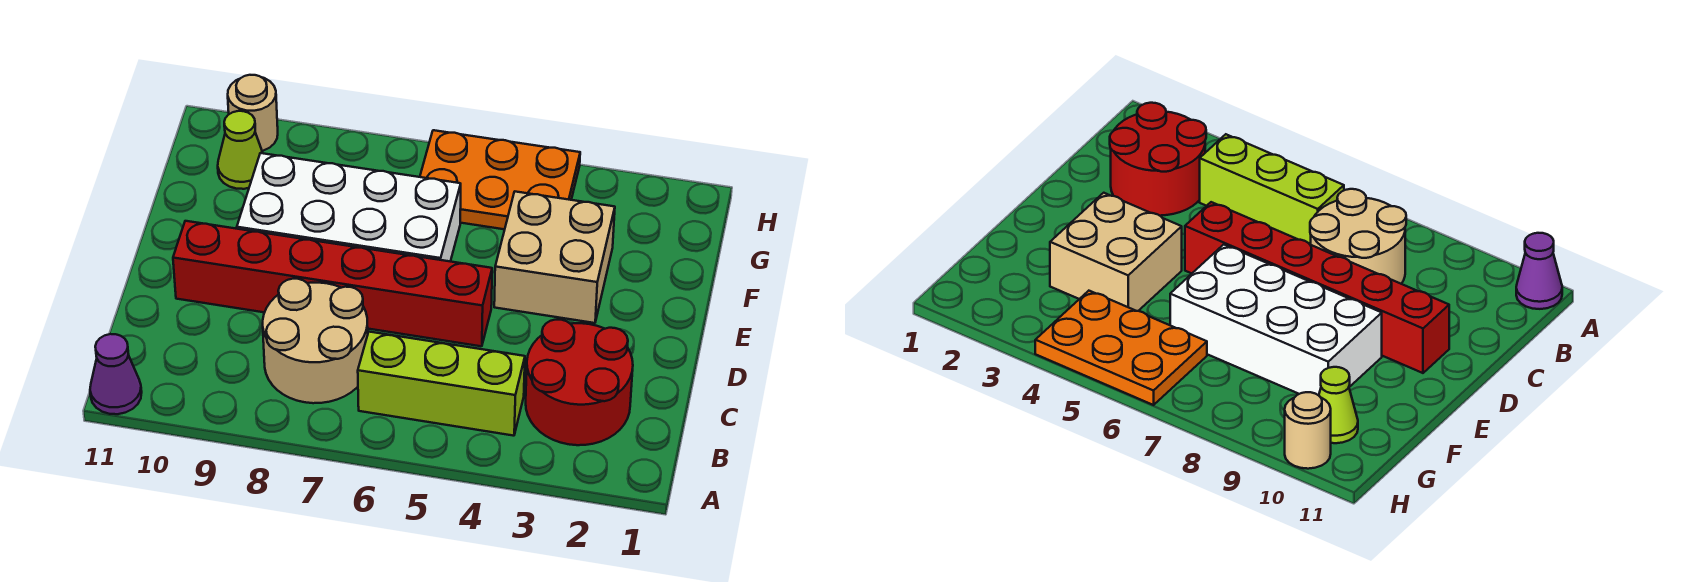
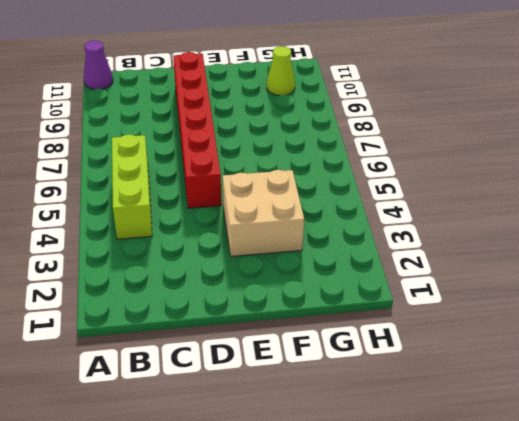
none -> red 2x2 round brick [526,320,633,445]
none -> tan 2x2 round brick [263,279,368,403]

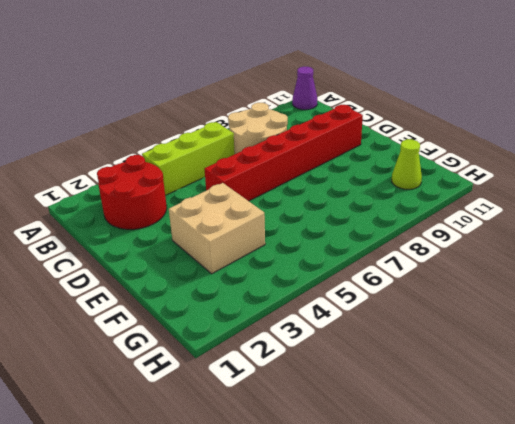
none -> white 2x4 brick [237,153,461,262]
none -> orange 2x3 plate [420,130,580,229]

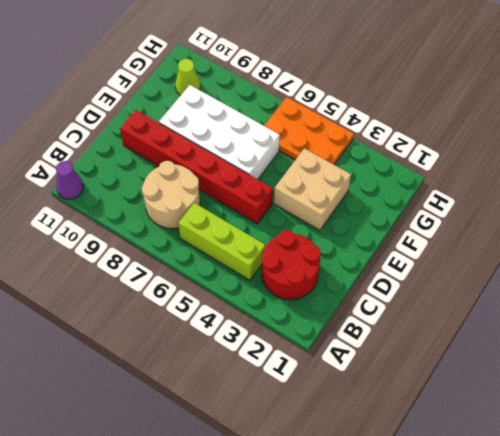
none -> tan 1x1 round brick [228,75,278,151]

